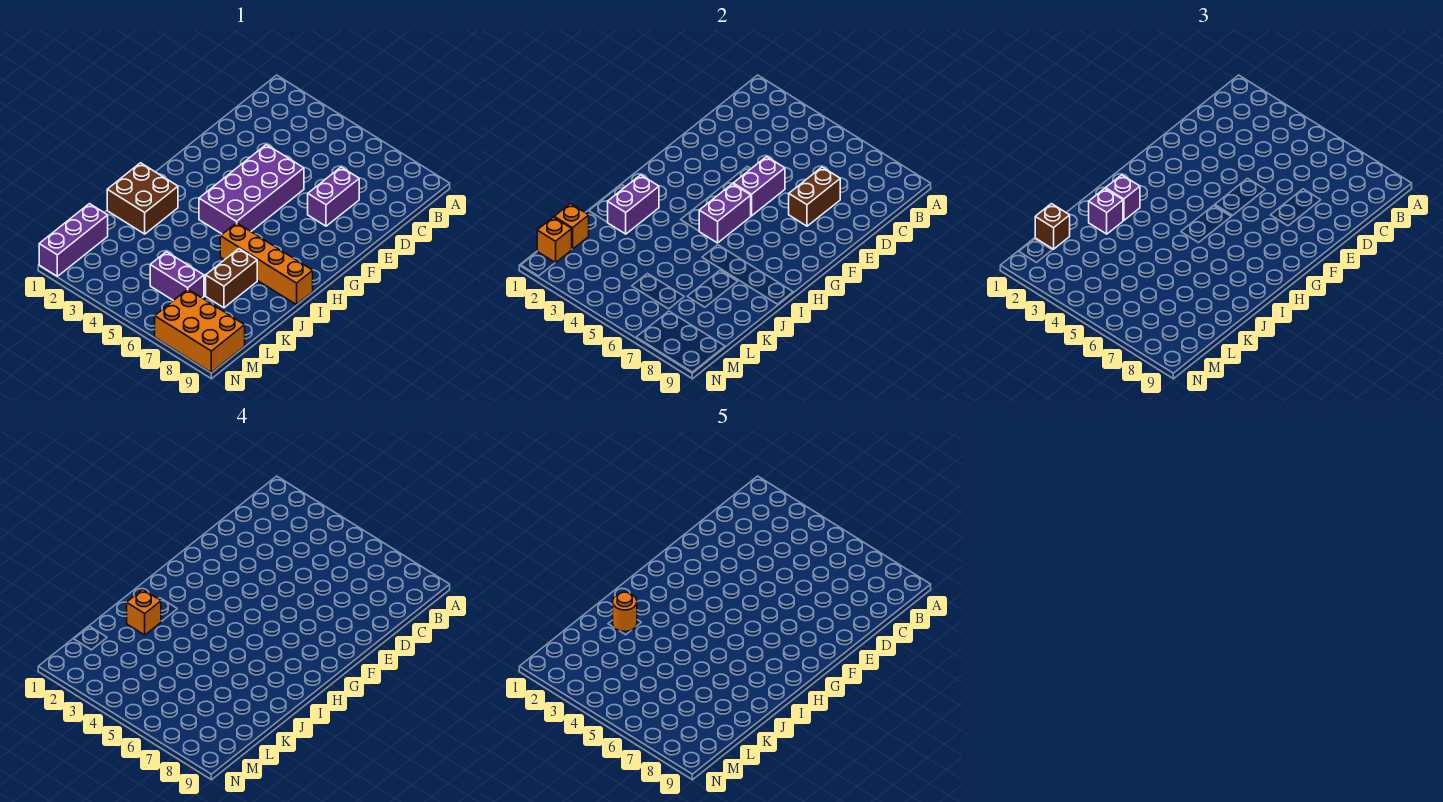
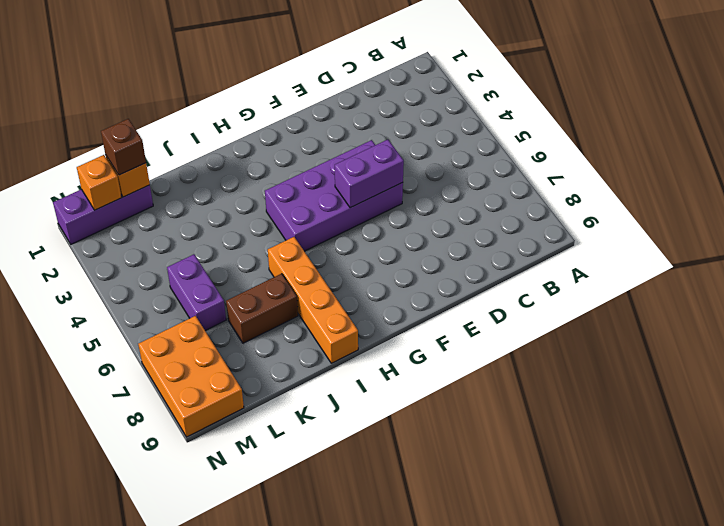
none -> purple 1x2 brick [308,167,359,226]
none -> brown 2x2 brick [107,163,178,234]
none -> brown 1x2 brick [789,167,840,226]

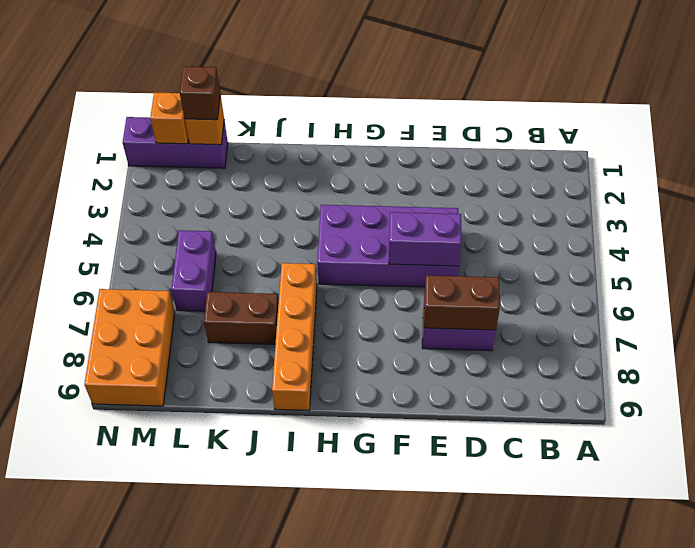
none -> brown 2x2 brick [107,163,178,234]
none -> purple 1x2 brick [699,184,751,243]
none -> purple 1x2 brick [608,175,659,234]

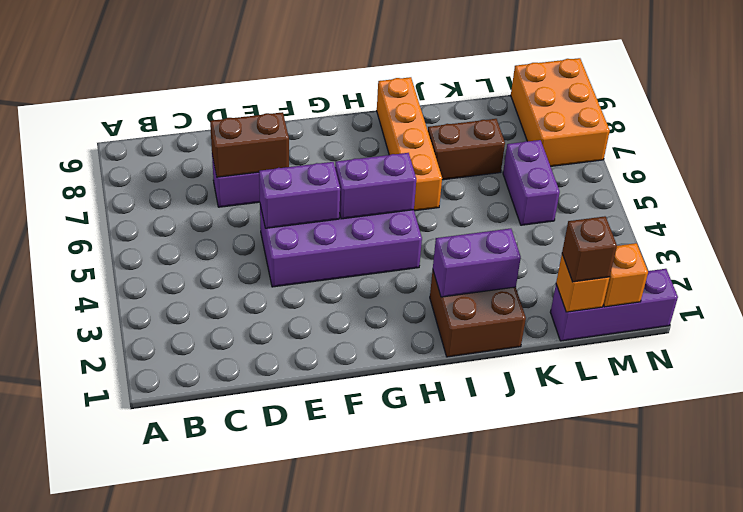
none -> purple 1x1 brick [1106,175,1140,221]
none -> purple 1x1 brick [1089,188,1123,234]
none -> orange 1x1 brick [127,589,161,635]

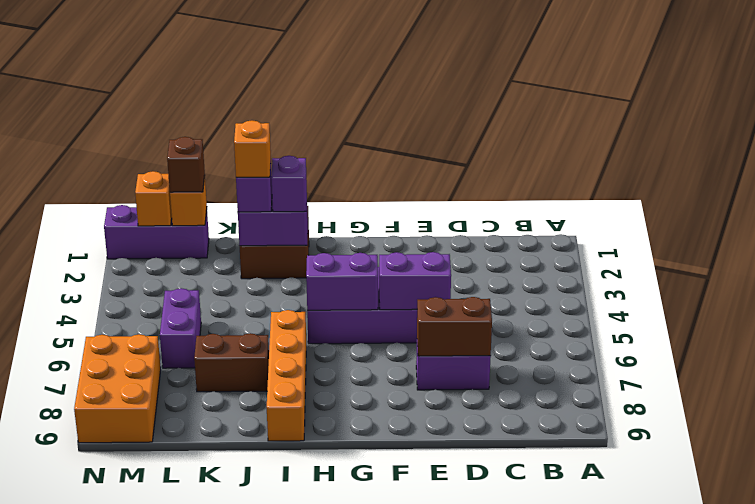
none -> orange 1x1 round brick [613,592,637,632]

